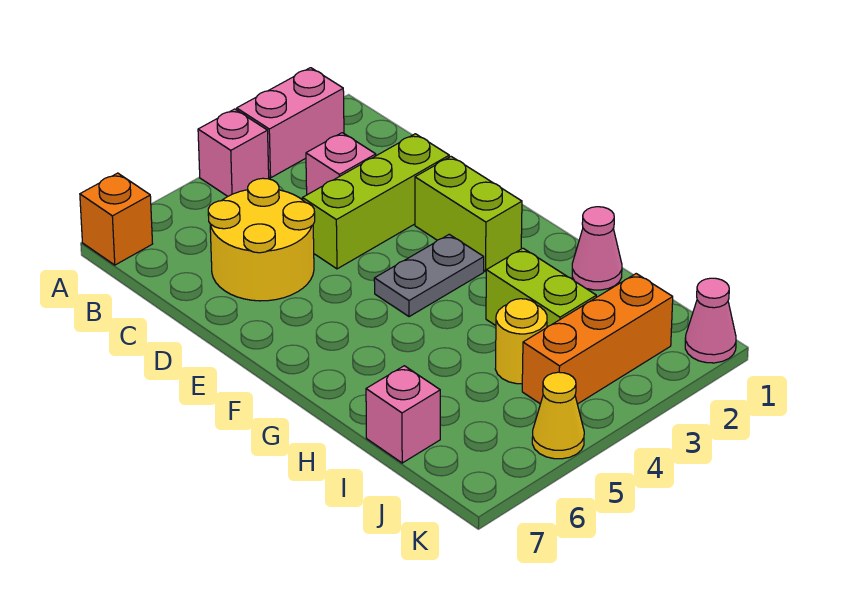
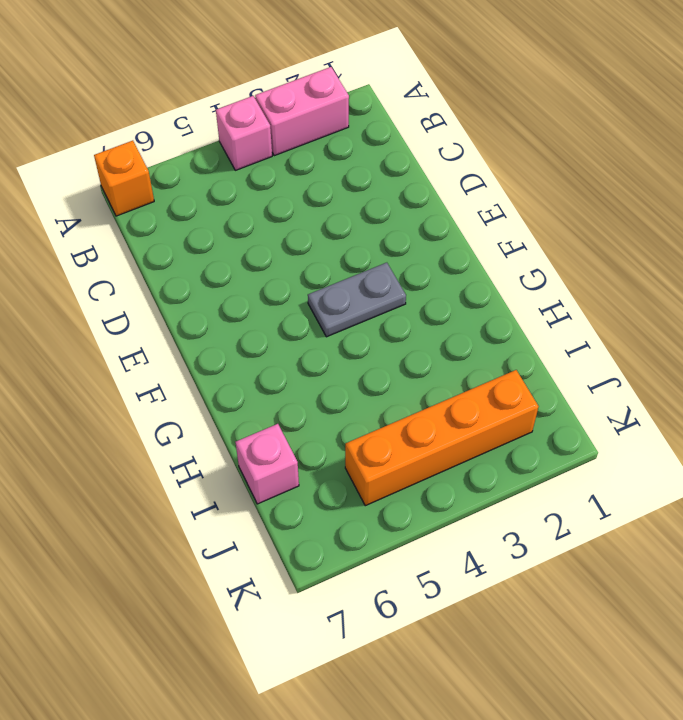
orange 1x4 brick [345,370,539,506] -> orange 1x3 brick [522,274,673,404]
none -> pink 1x1 brick [306,133,376,195]
none -> yellow 2x2 round brick [208,178,315,301]
none -> lime 1x3 brick [303,134,449,269]

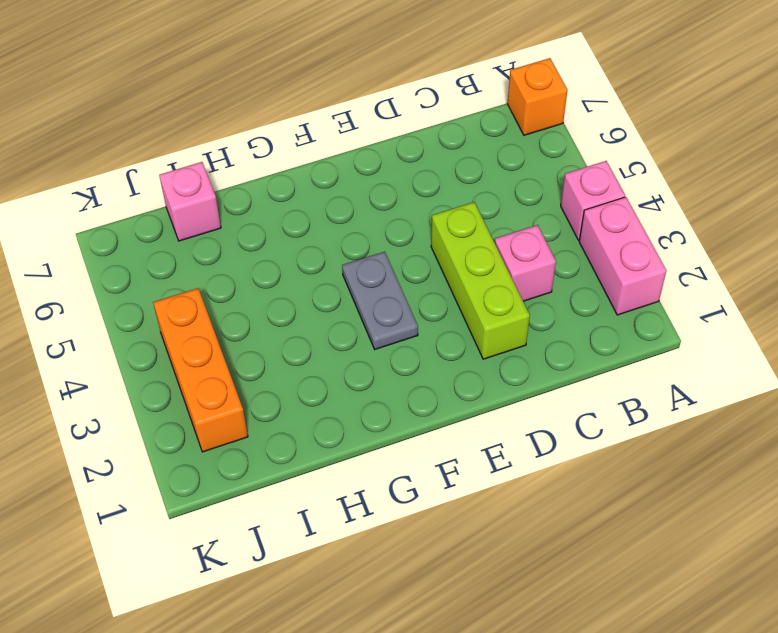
none -> yellow 2x2 round brick [208,178,315,301]
none -> lime 1x2 brick [415,157,522,271]
none -> pink 1x1 cone [572,207,622,290]

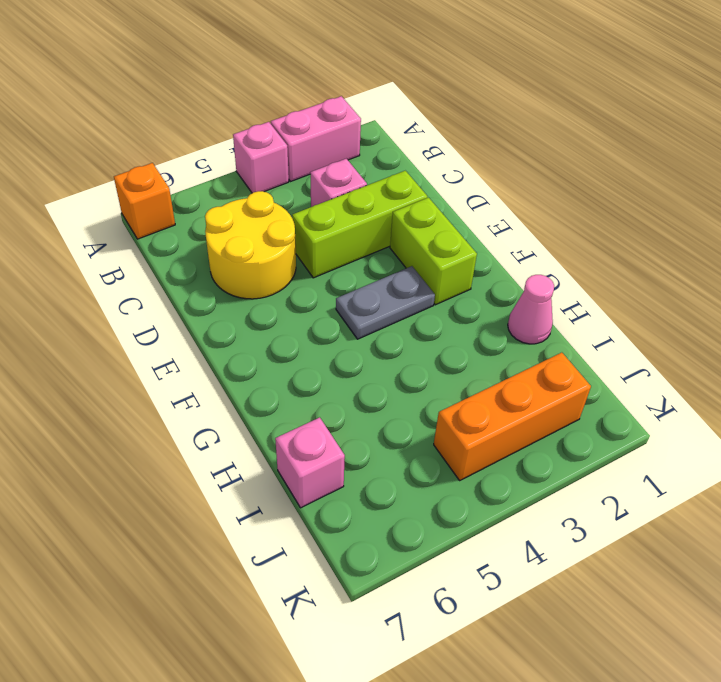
none -> lime 1x2 brick [486,248,596,327]
none -> yellow 1x1 round brick [495,299,547,384]
none -> pink 1x1 cone [685,278,736,363]

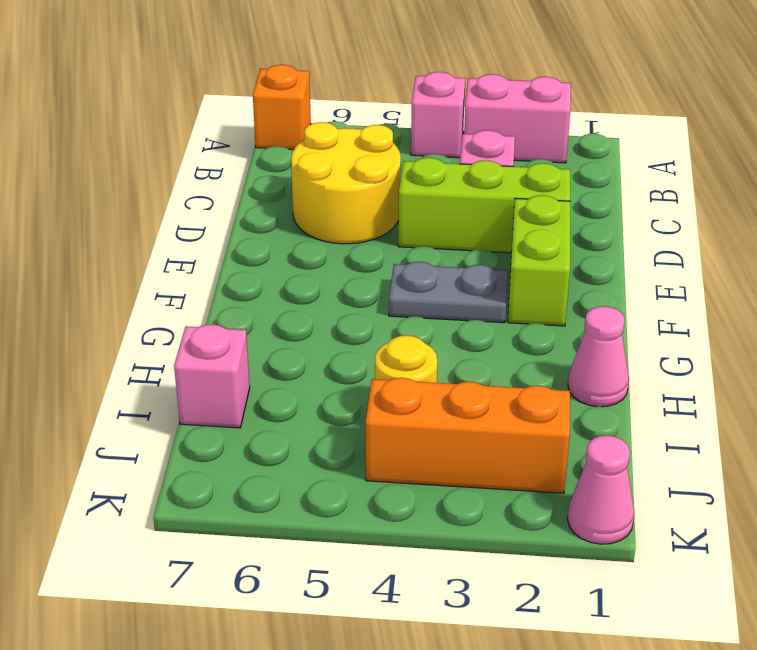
none -> lime 1x2 brick [486,248,596,327]
none -> yellow 1x1 cone [532,372,584,459]

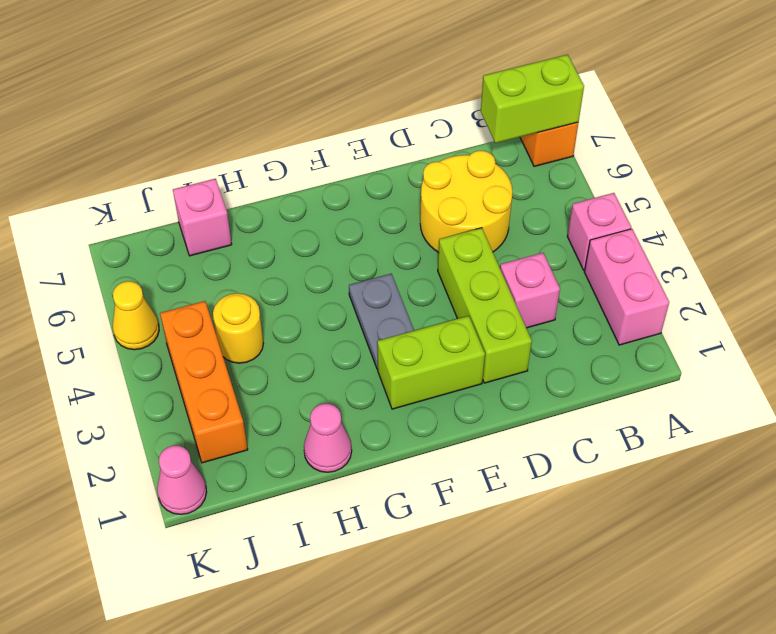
lime 1x2 brick [481,55,584,143] -> lime 1x2 brick moved to [486,248,596,327]

